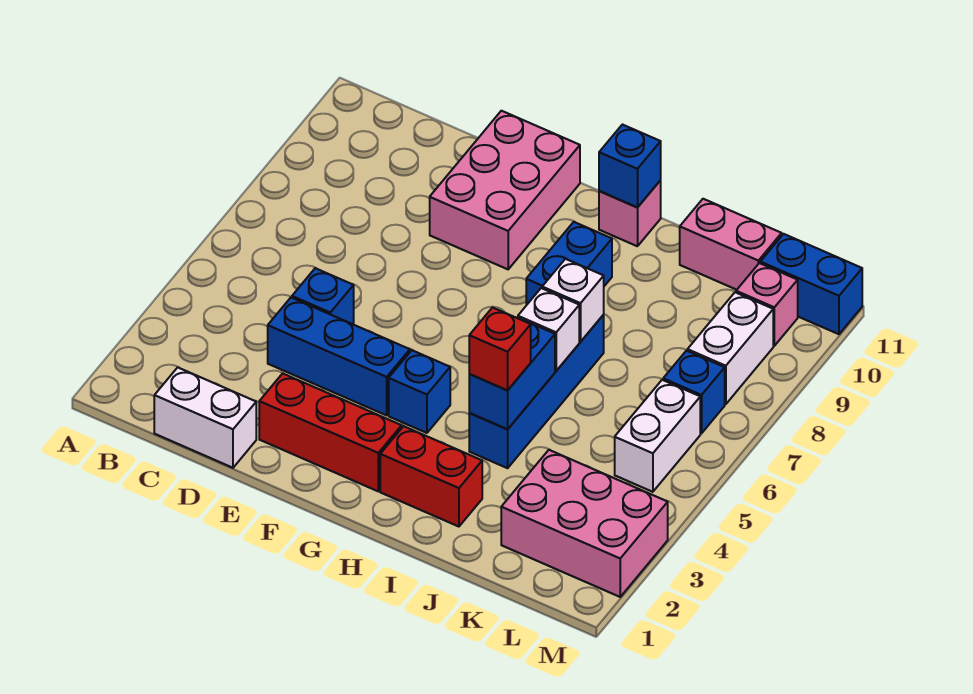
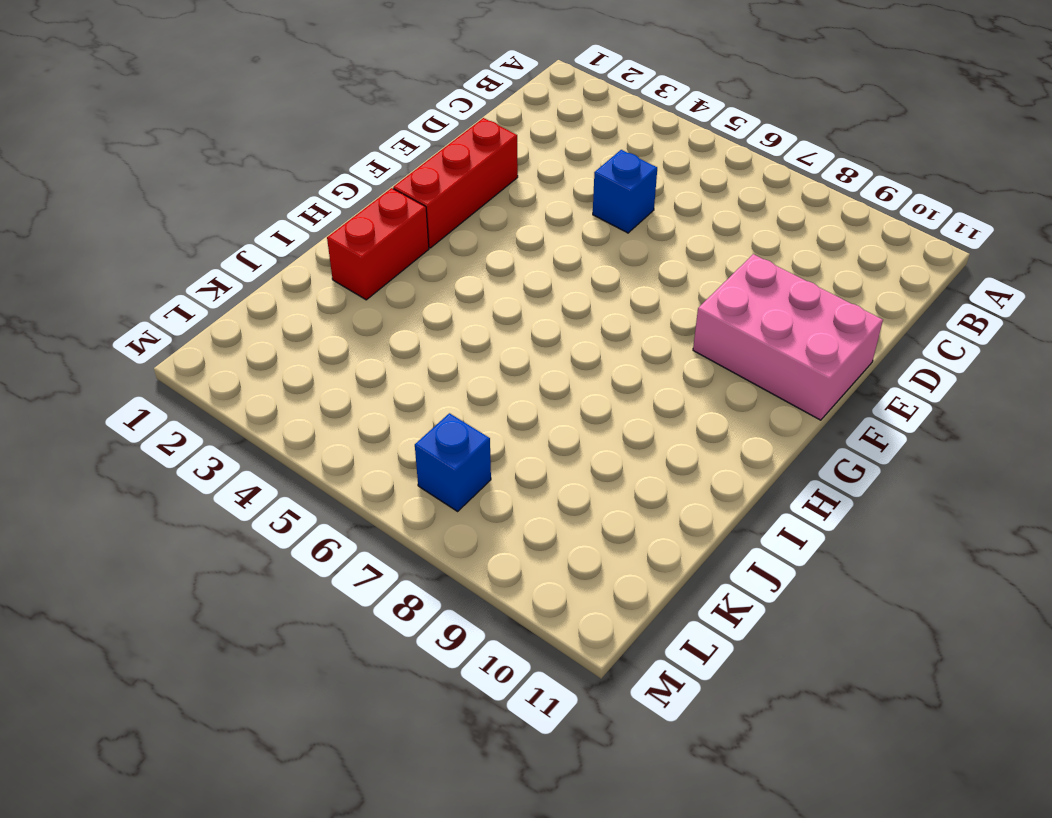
none -> white 1x2 brick [154,367,256,468]
none -> blue 1x3 brick [268,298,410,415]
none -> blue 1x1 brick [389,350,450,433]

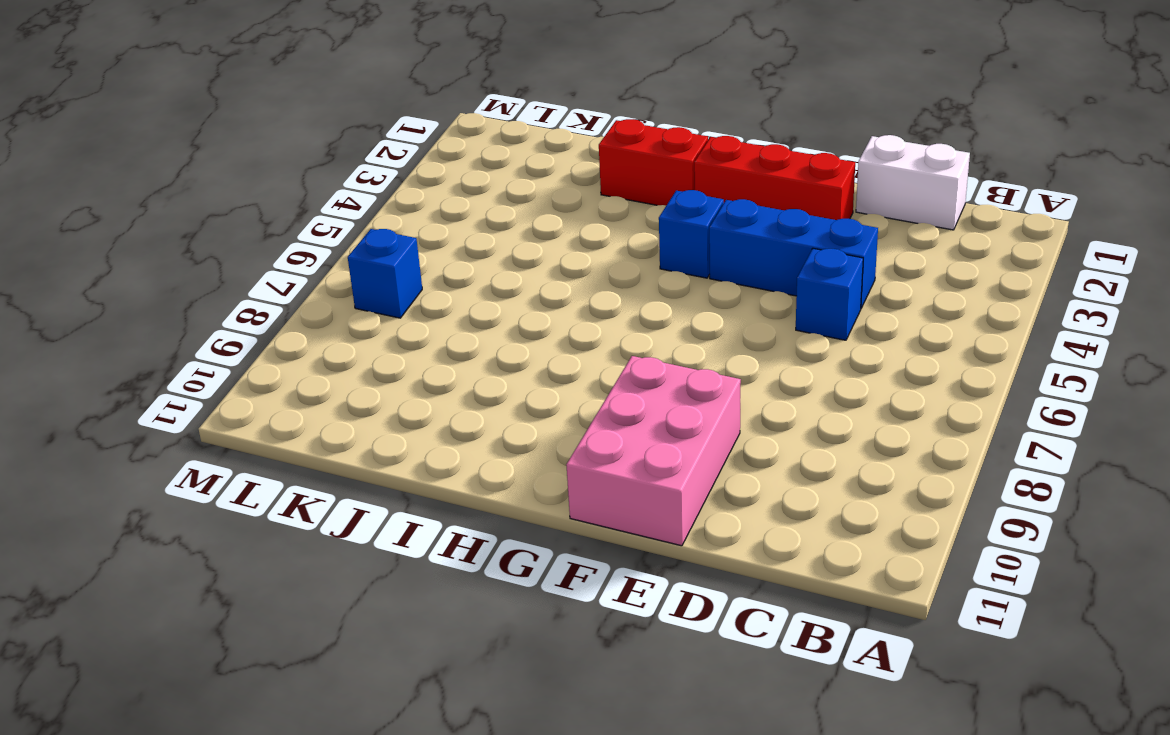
none -> blue 1x2 brick [526,222,612,305]
none -> pink 1x1 brick [599,180,661,246]
none -> blue 1x4 brick [469,315,604,468]

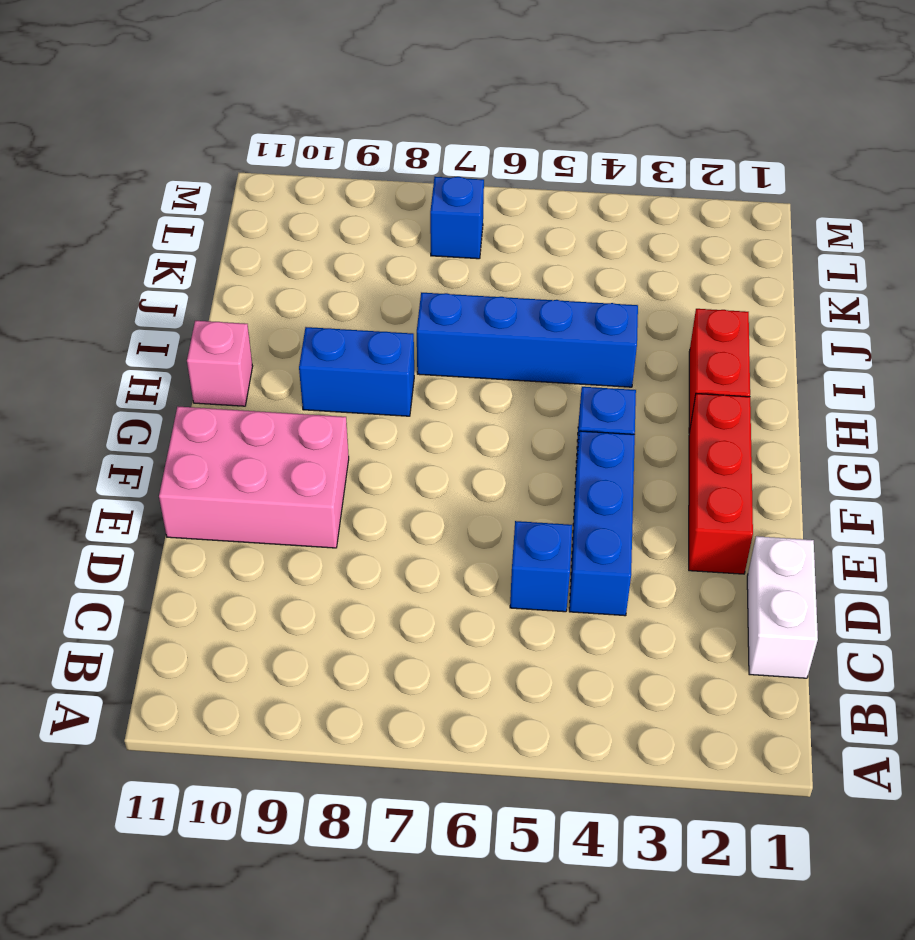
none -> pink 1x2 brick [680,199,782,290]
none -> pink 2x3 brick [501,450,668,597]
none -> white 1x2 brick [615,380,700,492]

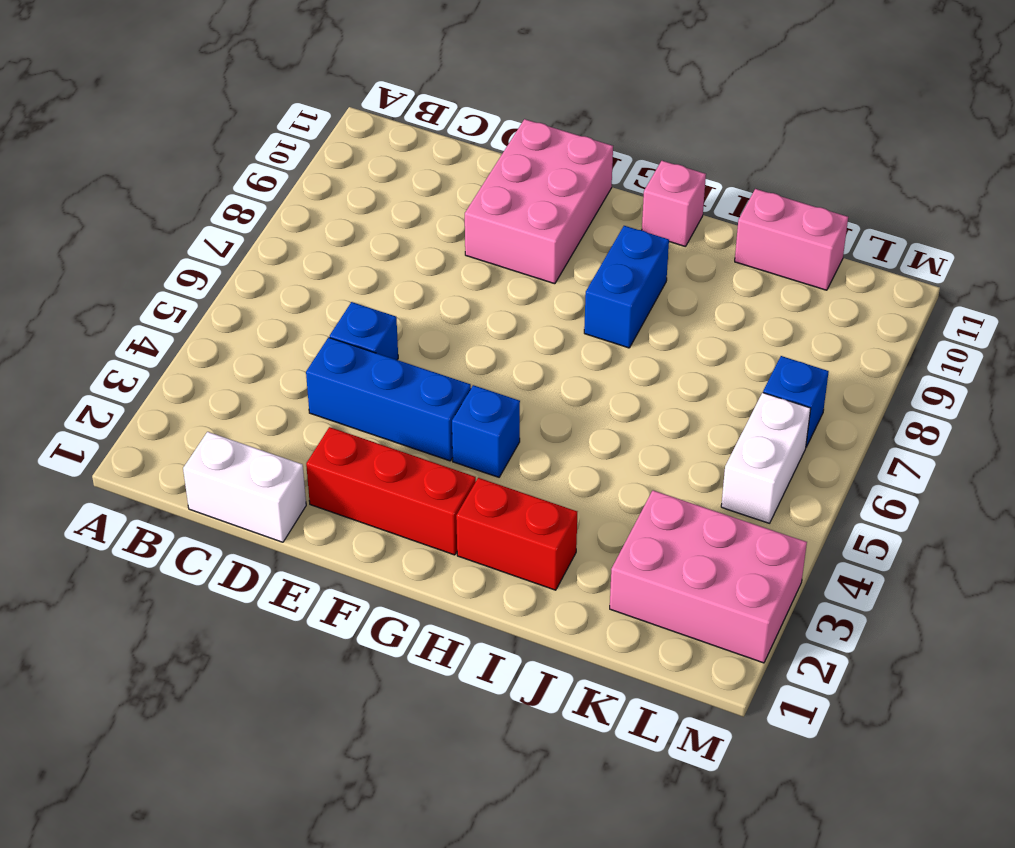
none -> blue 1x4 brick [469,315,604,468]
none -> white 1x2 brick [687,292,773,404]
none -> pink 1x1 brick [736,263,798,346]

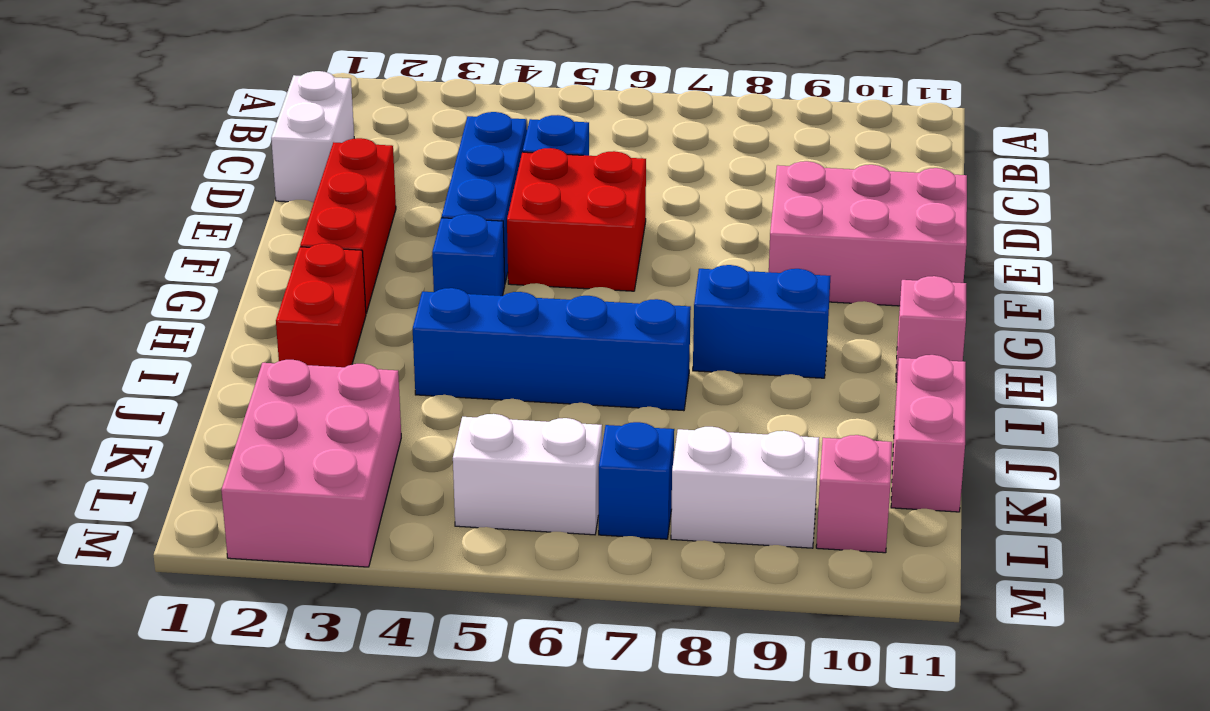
red 2x2 brick [507,148,646,291] -> none
none -> blue 1x2 brick [760,234,862,334]
none -> blue 1x1 brick [599,125,661,207]
none -> blue 1x2 brick [469,317,555,429]

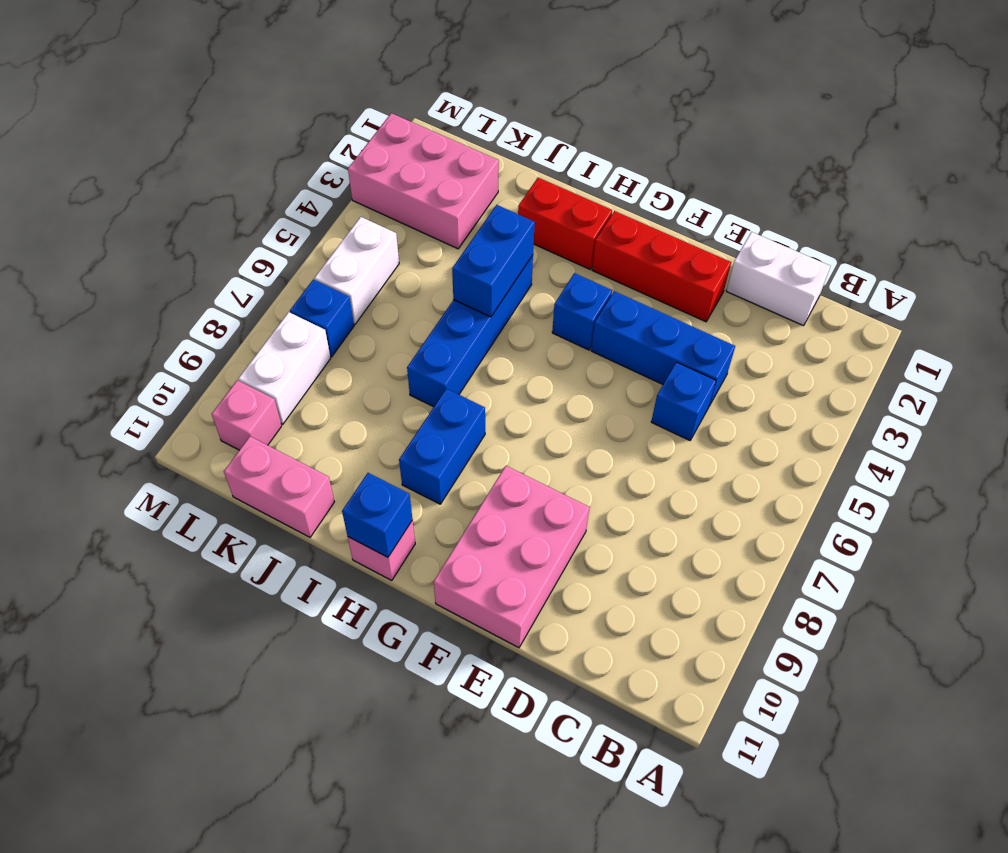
none -> blue 1x2 brick [760,234,862,334]
none -> white 1x1 brick [518,288,579,371]
none -> white 1x1 brick [542,259,604,342]

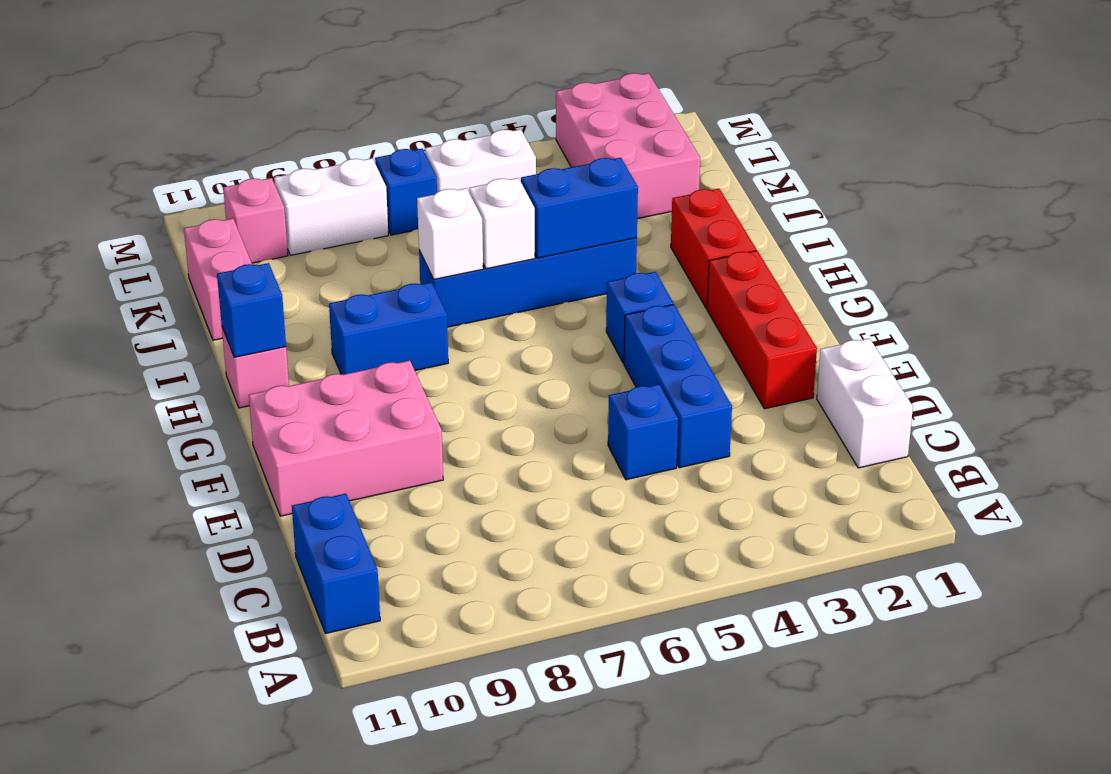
blue 1x2 brick [292,494,380,634] -> blue 1x2 brick moved to [760,234,862,334]
none -> red 1x1 brick [469,308,531,390]

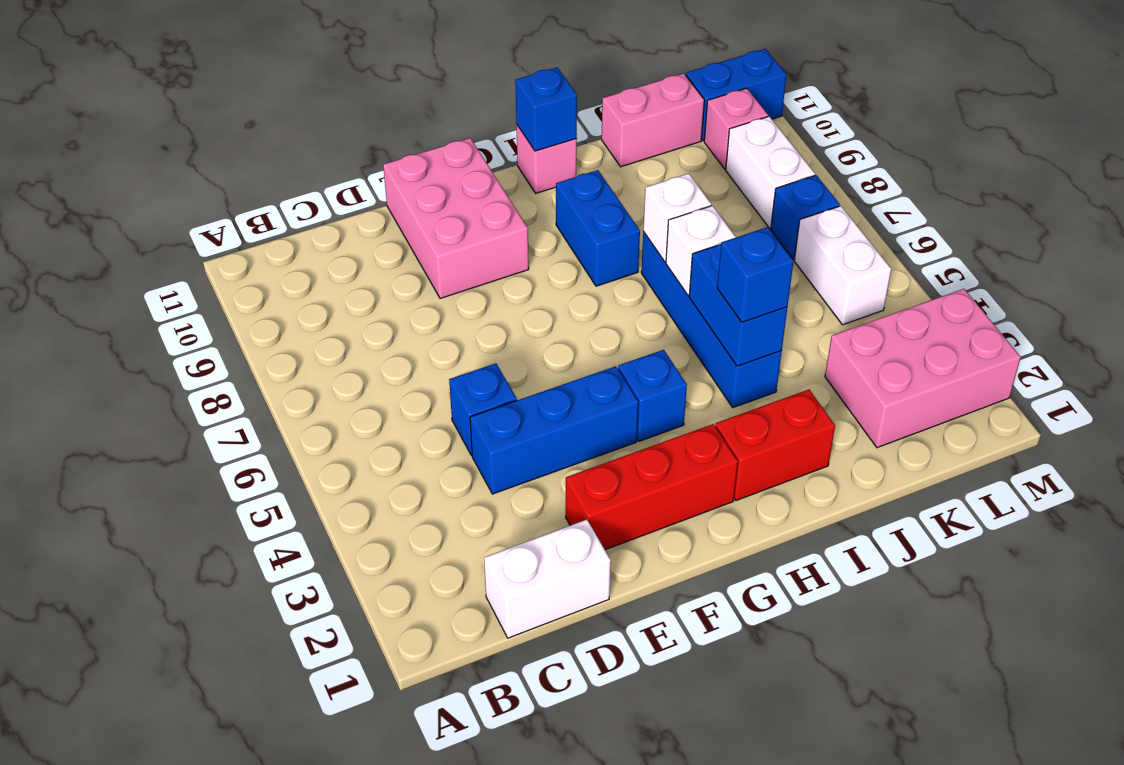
blue 1x1 brick [717,227,794,322] -> red 1x1 brick [469,308,531,390]

